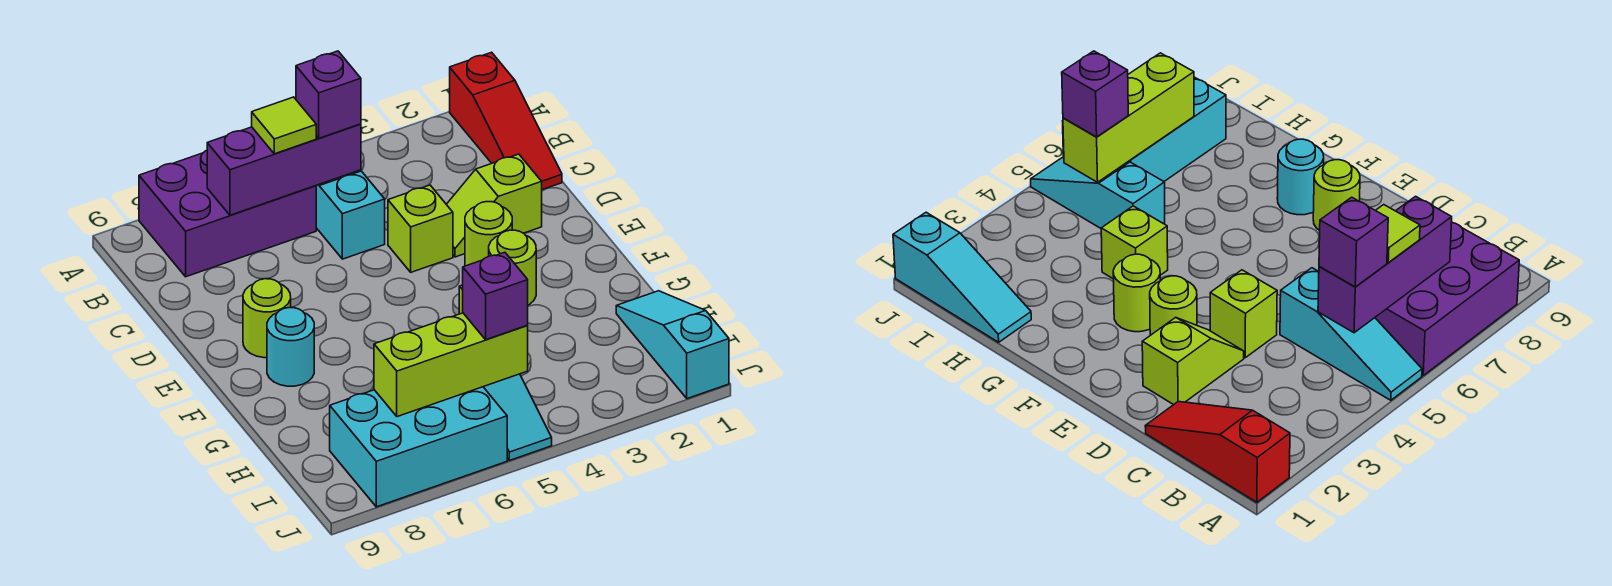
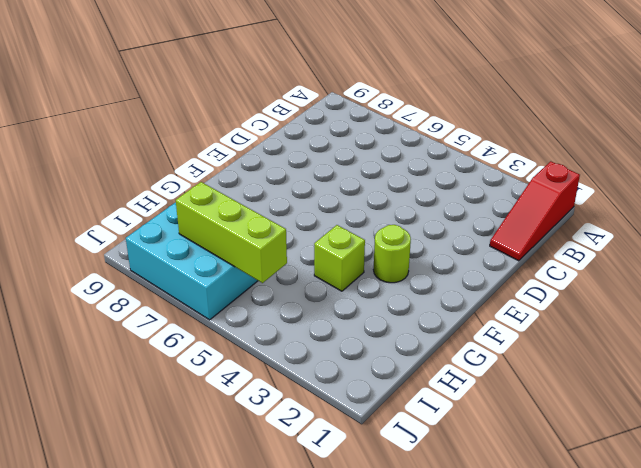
none -> cyan 1x3 slope [316,170,385,259]
none -> purple 2x3 brick [139,150,316,277]
none -> lime 1x2 slope [446,154,542,257]

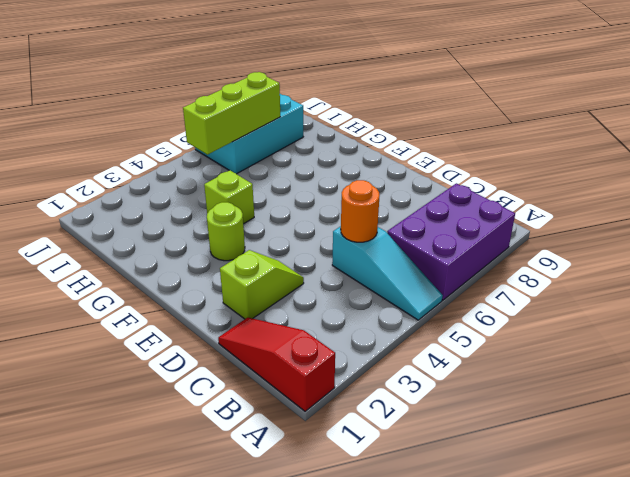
orange 1x1 round brick [341,180,380,242] -> none
none -> lime 1x1 brick [388,185,453,272]
none -> lime 1x1 round brick [465,202,512,266]
none -> lime 1x1 round brick [243,279,291,358]

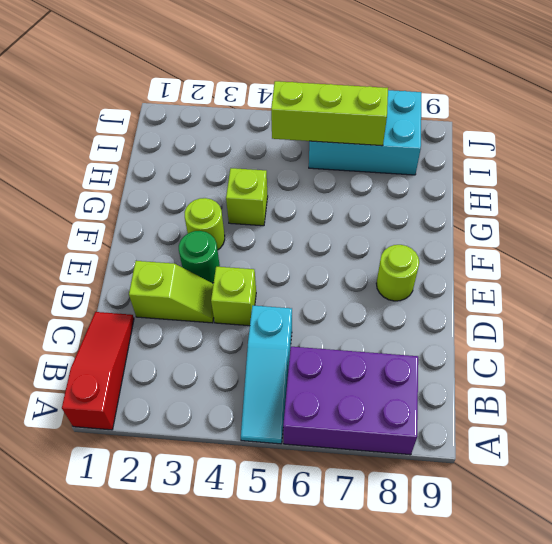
green 1x1 round brick [179,231,220,283] -> lime 1x1 round brick [465,202,512,266]
none -> cyan 1x1 round brick [267,308,314,386]
none -> cyan 1x3 slope [616,291,729,399]
none -> cyan 1x3 slope [484,374,552,460]

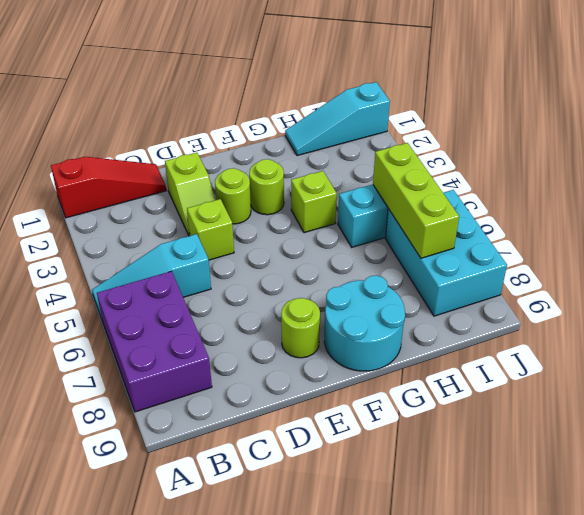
cyan 2x2 round brick [324,275,405,371] -> cyan 1x1 round brick [267,308,314,386]
none -> purple 1x3 brick [207,124,361,215]
none -> purple 1x1 brick [296,51,361,138]
none -> lime 1x1 tile [252,97,316,154]

